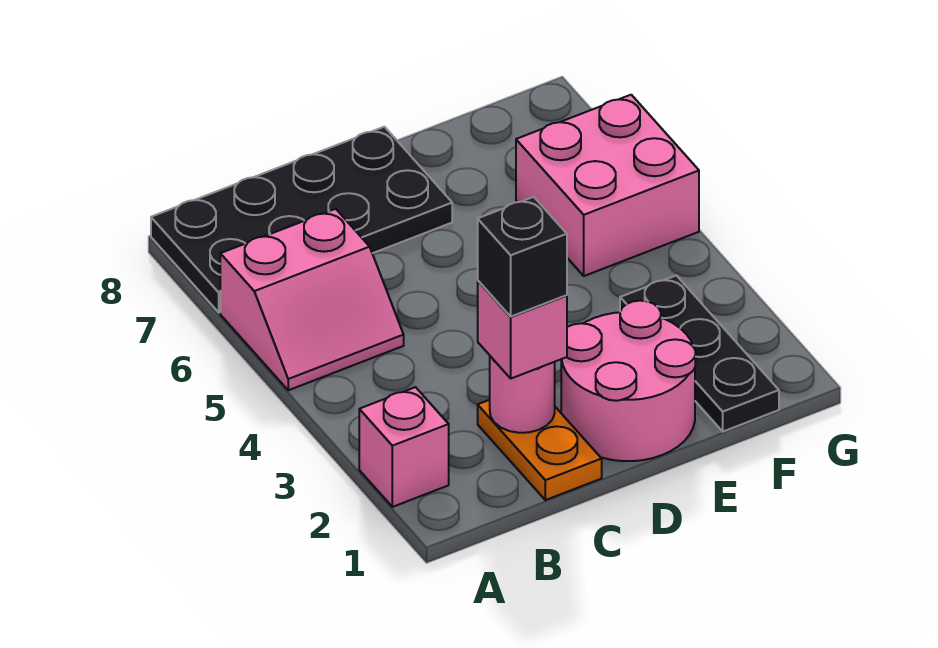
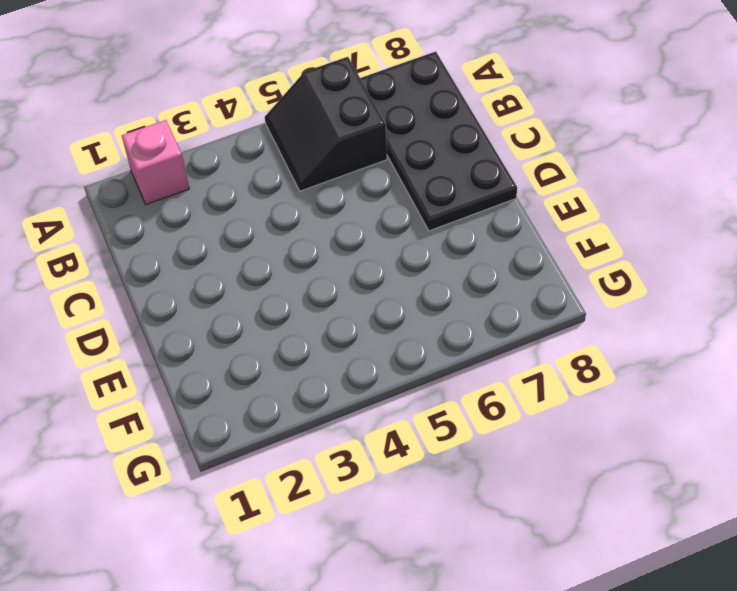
black 2x2 slope [265,57,387,191] -> pink 2x2 slope [220,209,404,390]
none -> orange 1x2 plate [478,400,602,500]
none -> pink 2x2 round brick [561,301,695,461]

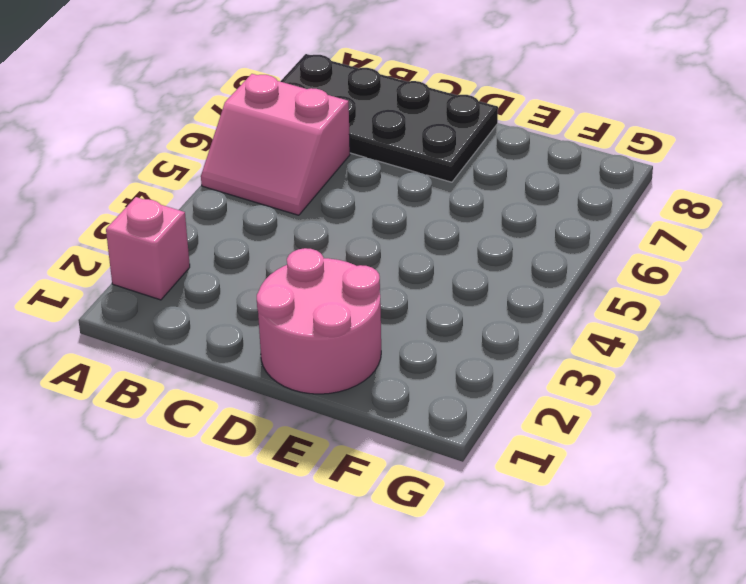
none -> orange 1x2 plate [478,400,602,500]
none -> black 1x3 plate [620,275,779,431]

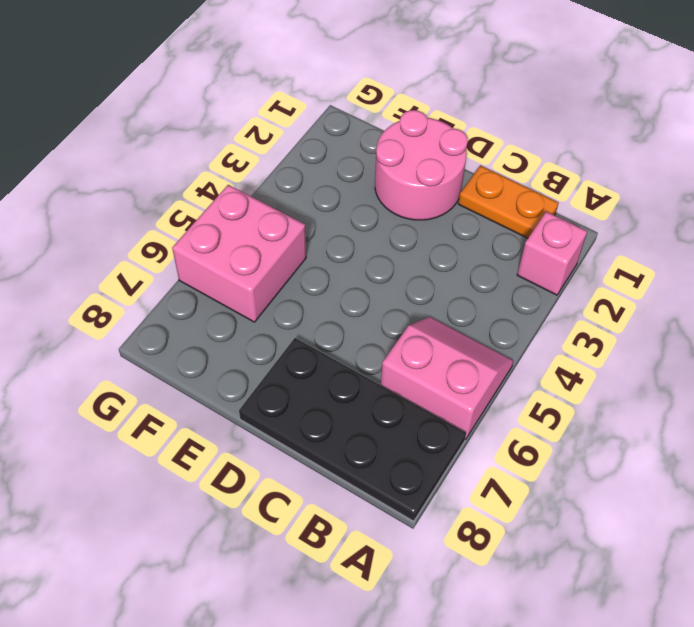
orange 1x2 plate [458,166,559,238] -> orange 1x2 plate turned to [478,400,602,500]
none -> black 1x3 plate [620,275,779,431]
none -> pink 1x1 round brick [490,356,555,433]

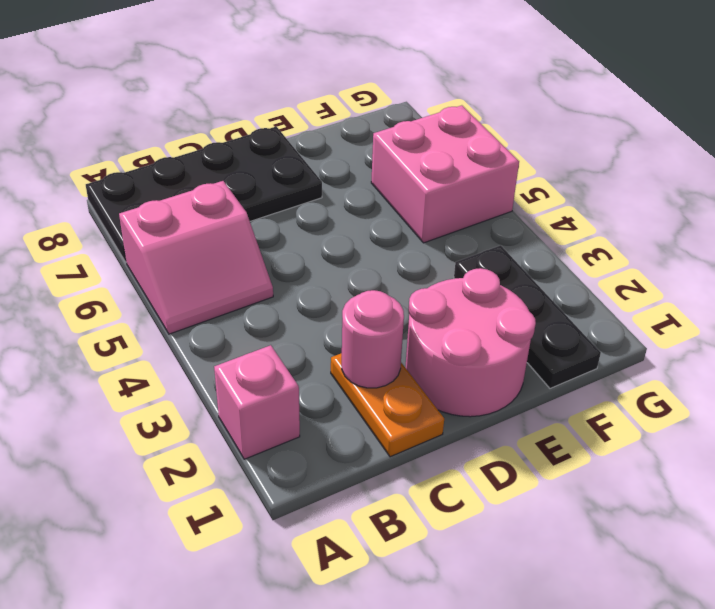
none -> pink 1x1 brick [478,281,567,378]
none -> black 1x1 brick [478,197,567,316]

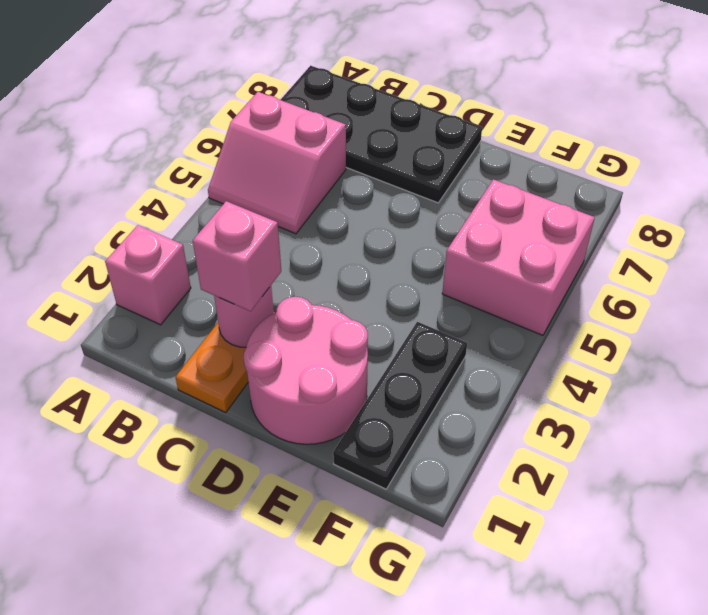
none -> black 1x1 brick [478,197,567,316]

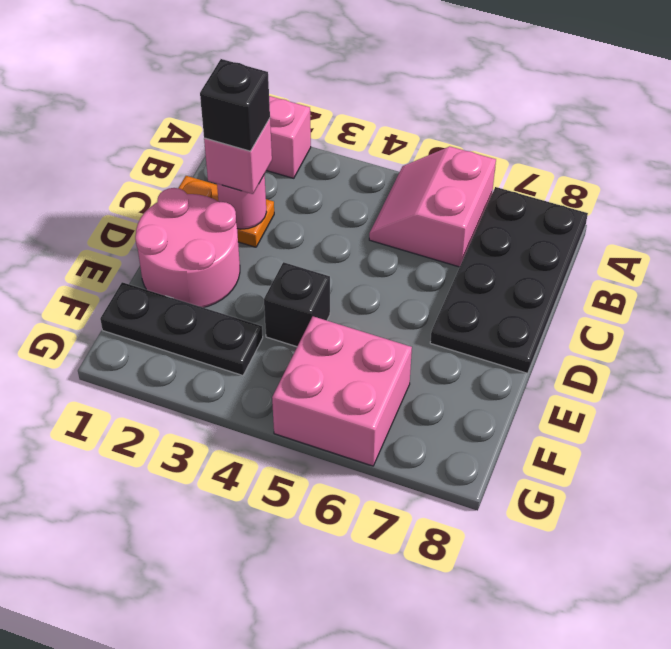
black 1x1 brick [264,262,330,347] -> none

